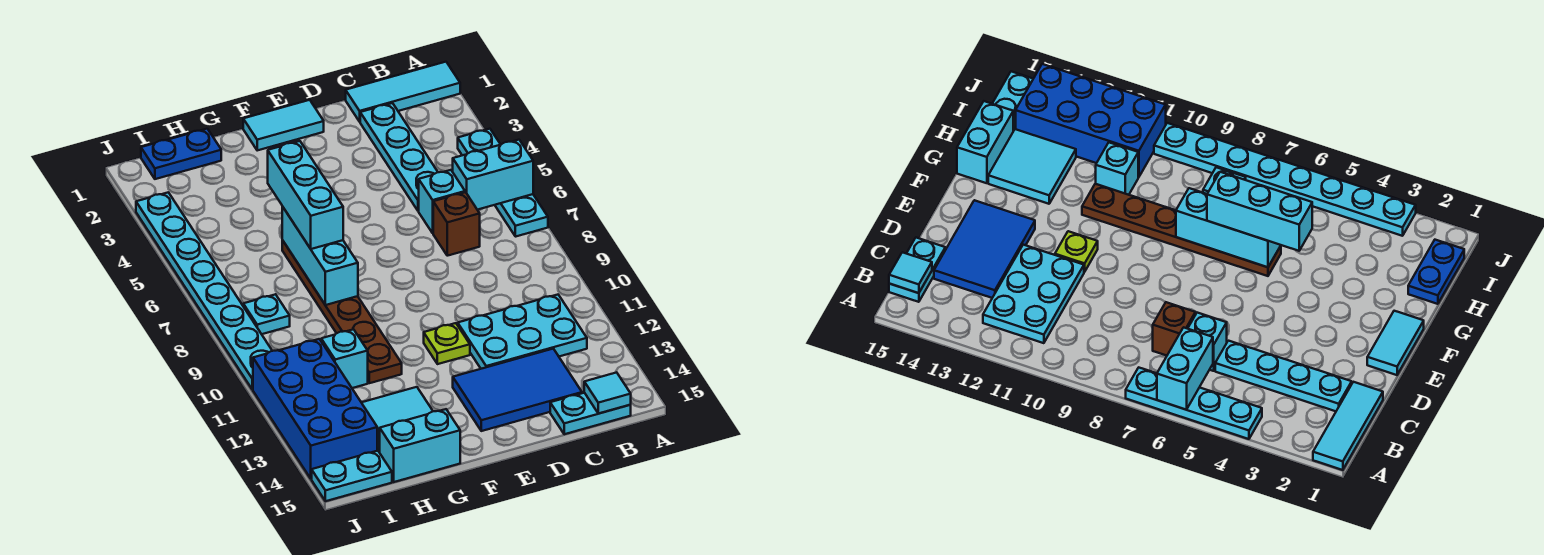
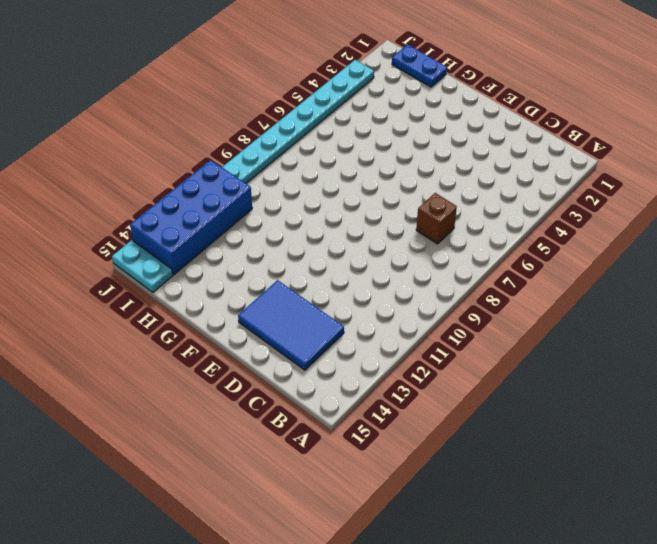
none -> cyan 1x3 tile [346,62,460,122]
none -> cyan 1x4 plate [458,129,548,237]
none -> cyan 2x3 plate [458,295,587,369]

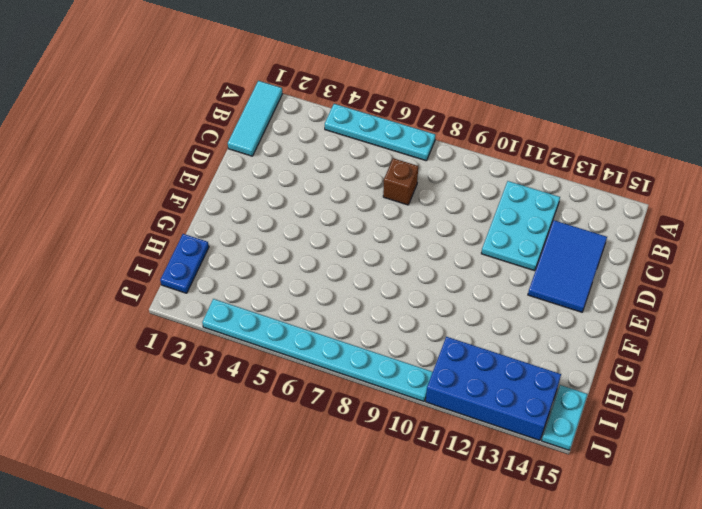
none -> cyan 1x2 plate [550,393,631,434]
none -> cyan 1x4 plate [360,103,438,211]
none -> cyan 1x1 brick [419,170,465,233]

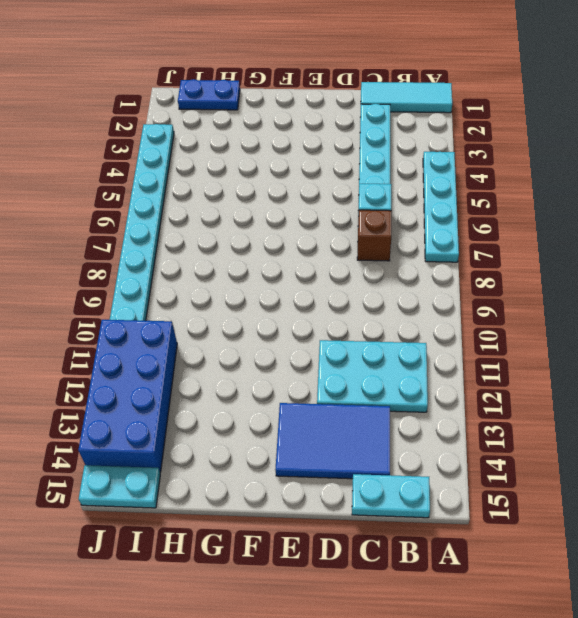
none -> cyan 1x2 tile [243,100,324,150]
none -> lime 1x1 plate [424,323,470,364]
none -> brown 1x6 plate [282,240,402,383]

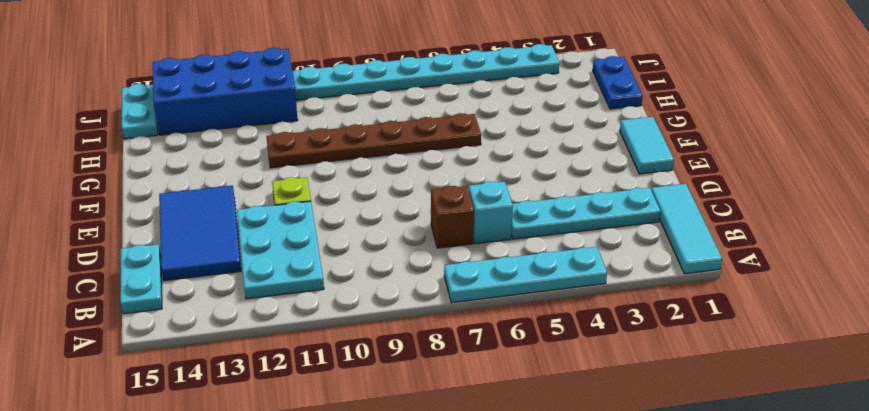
none -> cyan 2x2 tile [361,387,433,453]
none -> cyan 1x2 brick [380,409,460,482]
none -> cyan 1x1 brick [321,329,368,388]

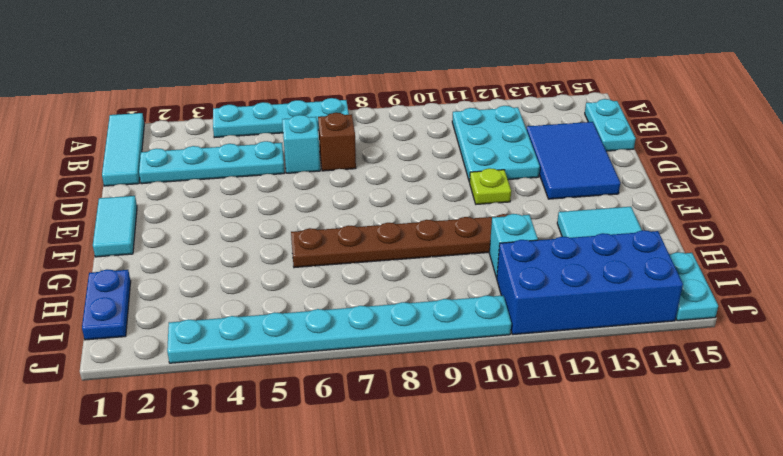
none -> cyan 1x2 brick [380,409,460,482]
none -> cyan 1x1 plate [243,294,290,334]
none -> cyan 1x2 brick [453,140,533,210]

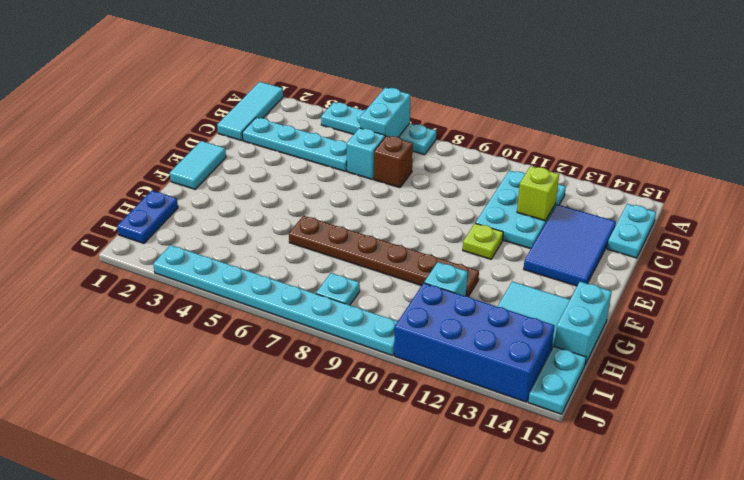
lime 1x1 brick [517,166,559,221] -> none
none -> cyan 1x1 tile [584,372,631,413]
none -> cyan 1x3 brick [282,207,358,305]
none -> cyan 1x3 brick [268,141,343,249]

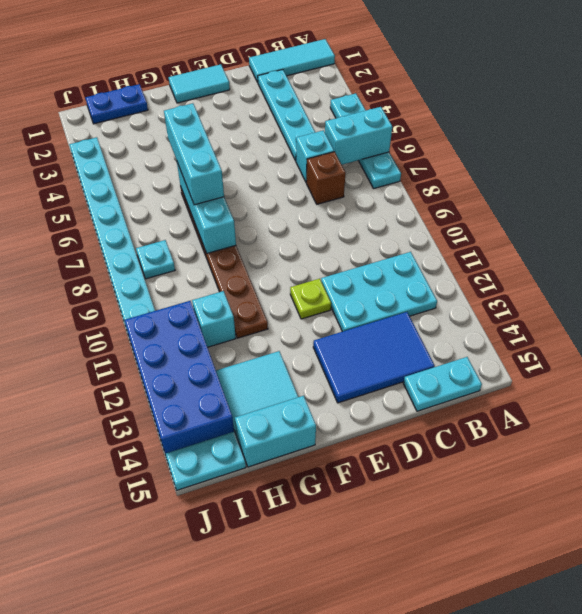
none -> cyan 1x1 tile [584,372,631,413]

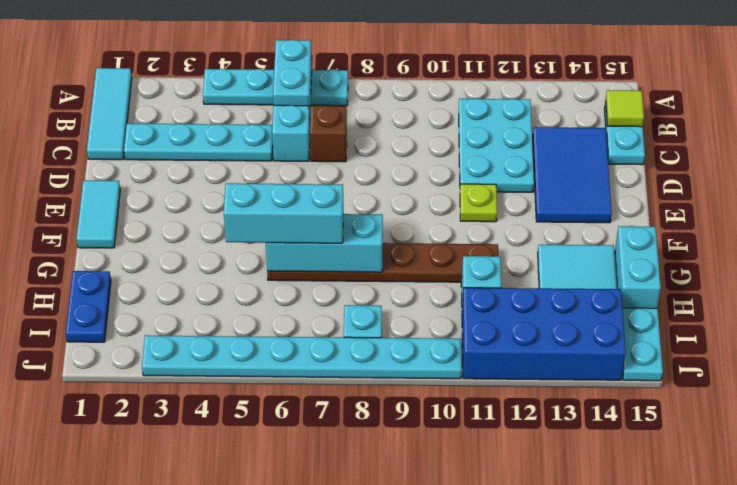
lime 1x1 tile [606,90,644,127] -> cyan 1x1 tile [584,372,631,413]

